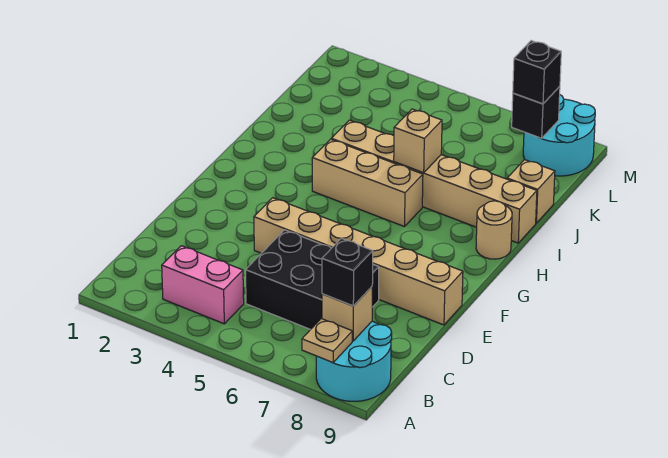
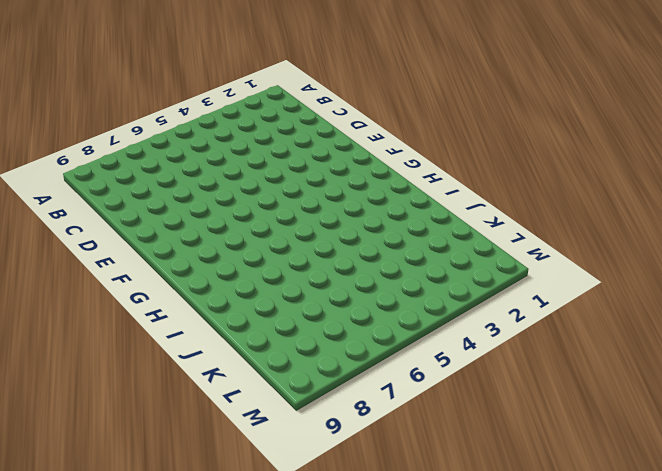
none -> cyan 2x2 round brick [316,321,392,401]
none -> pink 1x2 brick [162,246,244,324]
none -> black 2x3 brick [246,230,379,330]

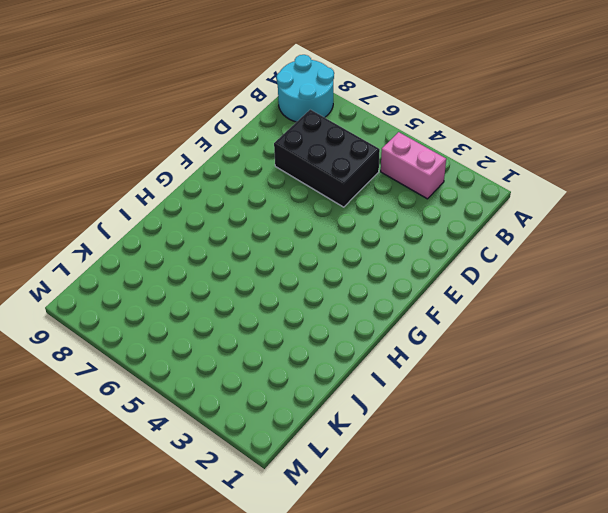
none -> tan 1x6 brick [254,198,463,325]
none -> tan 1x3 brick [312,139,423,227]
none -> tan 1x1 round brick [476,201,512,259]

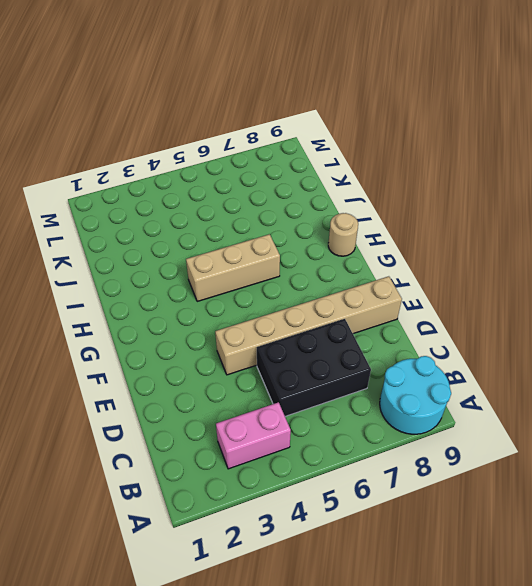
none -> tan 1x6 brick [331,120,537,243]
none -> tan 1x1 brick [507,160,555,223]
none -> cyan 2x2 round brick [523,95,595,176]

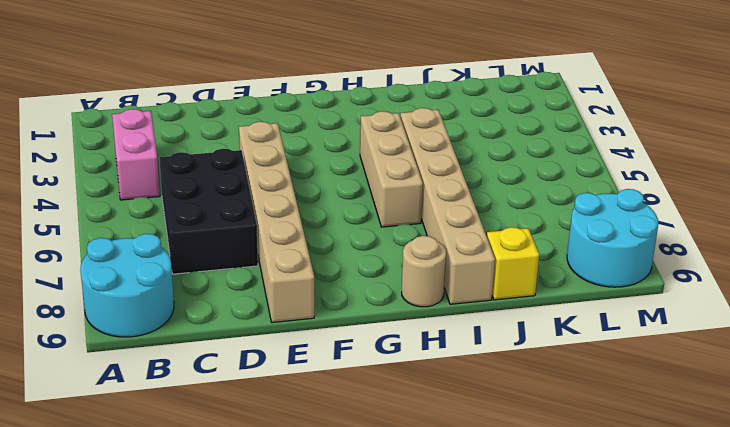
yellow 1x1 brick [487,227,539,300] -> tan 1x1 brick [507,160,555,223]
none -> tan 1x1 plate [302,319,352,363]
none -> tan 1x1 brick [322,287,372,341]
none -> tan 1x1 brick [394,109,442,173]

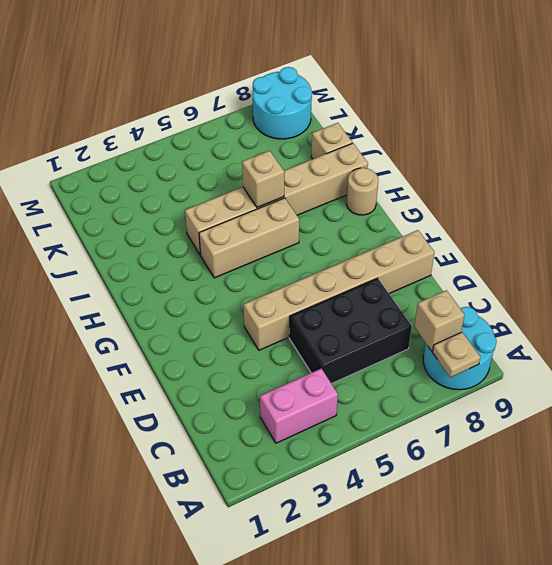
none -> black 1x1 brick [512,86,560,138]
none -> black 1x1 brick [322,238,373,306]
none -> black 1x1 brick [513,41,561,104]

